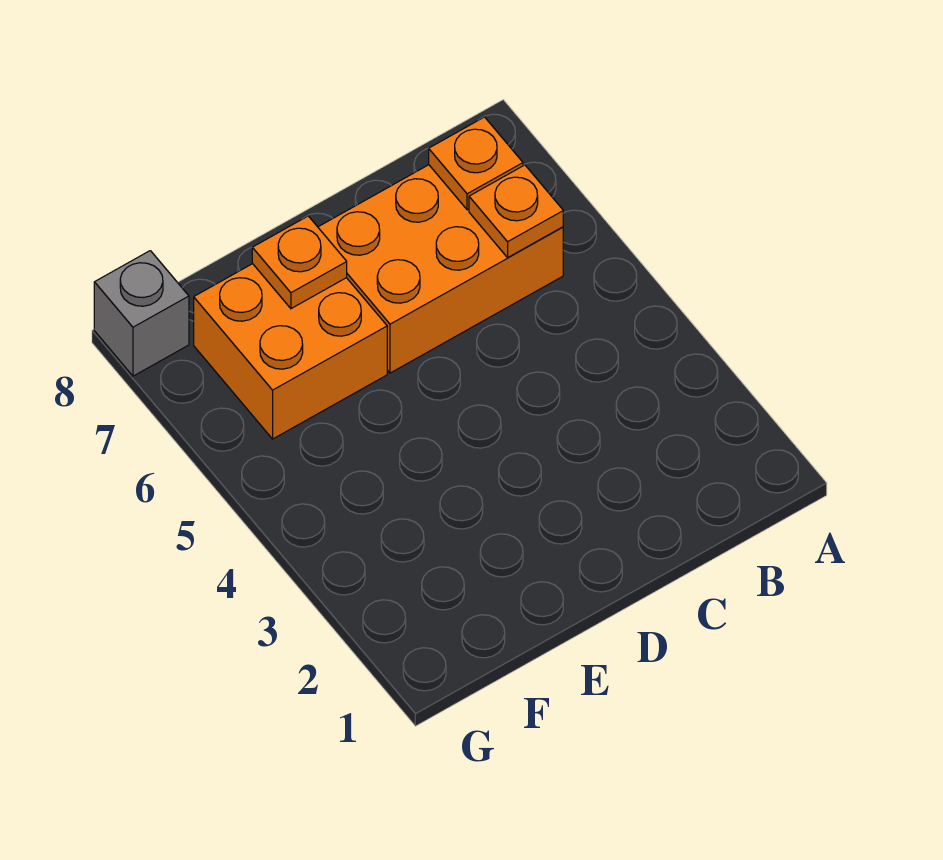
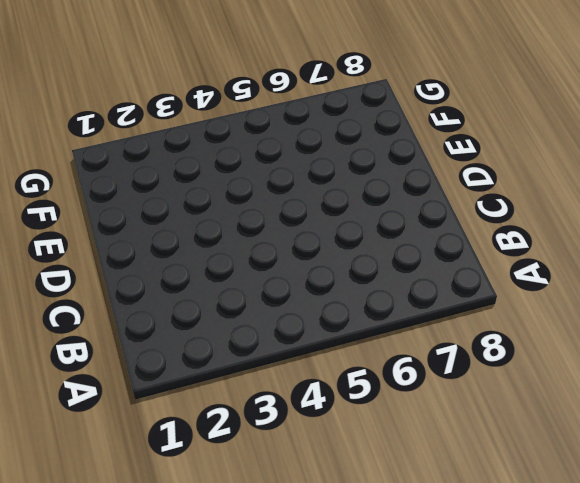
none -> orange 2x3 brick [318,165,563,373]
none -> orange 2x2 brick [194,264,387,439]

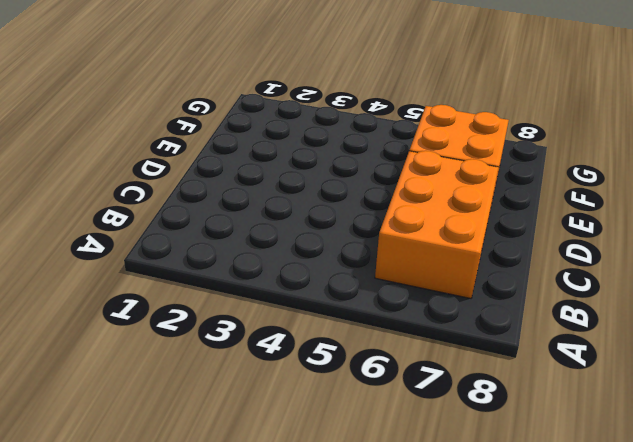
none -> grey 1x1 brick [94,251,189,376]
none -> orange 1x1 plate [469,165,563,257]

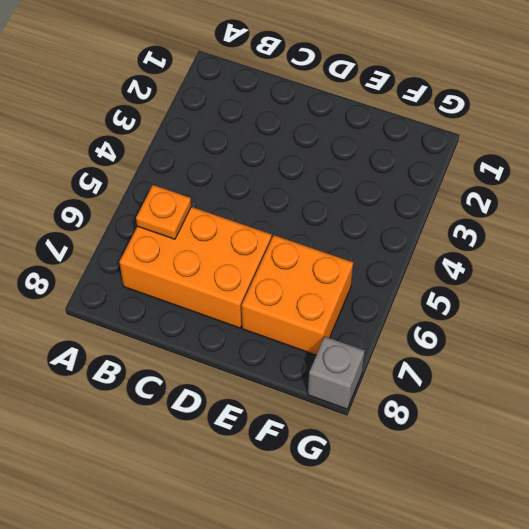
none -> orange 1x1 plate [429,117,523,210]
none -> orange 1x1 plate [252,216,347,309]

